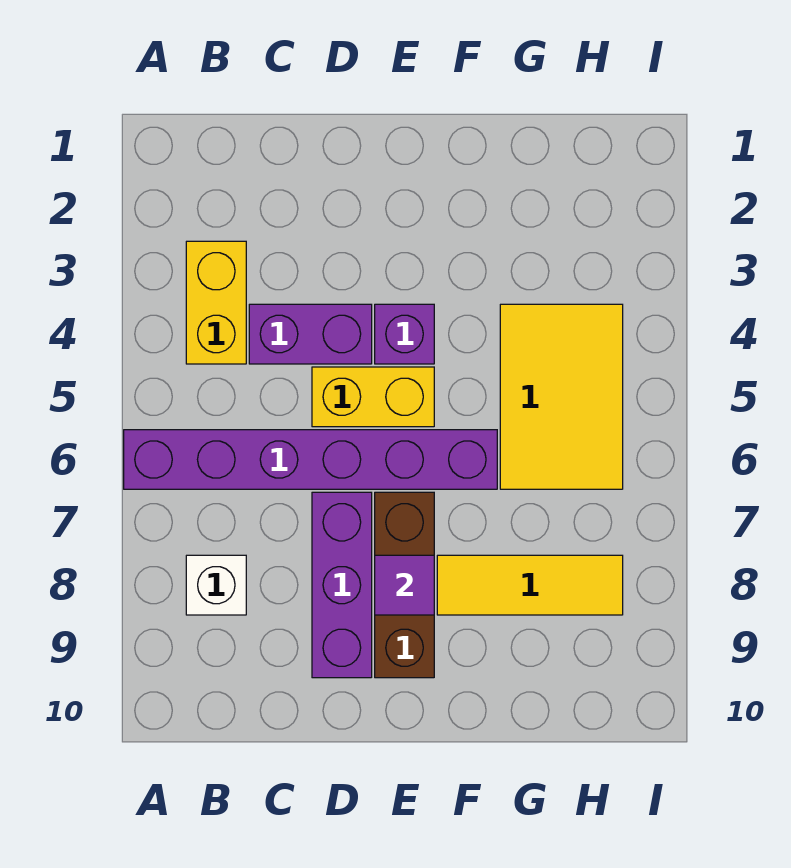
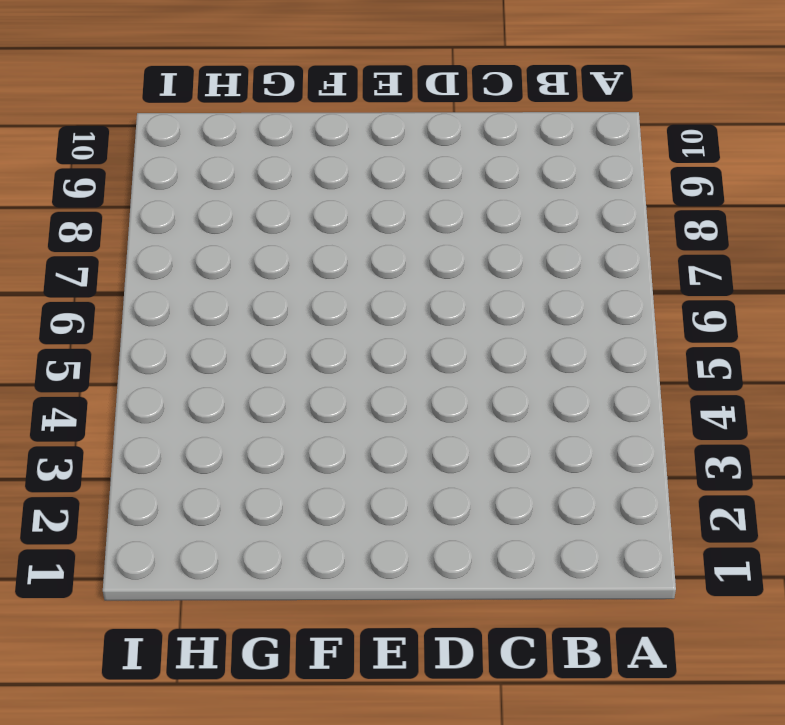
none -> purple 1x6 brick [124,430,497,489]
none -> yellow 1x2 brick [186,241,246,364]

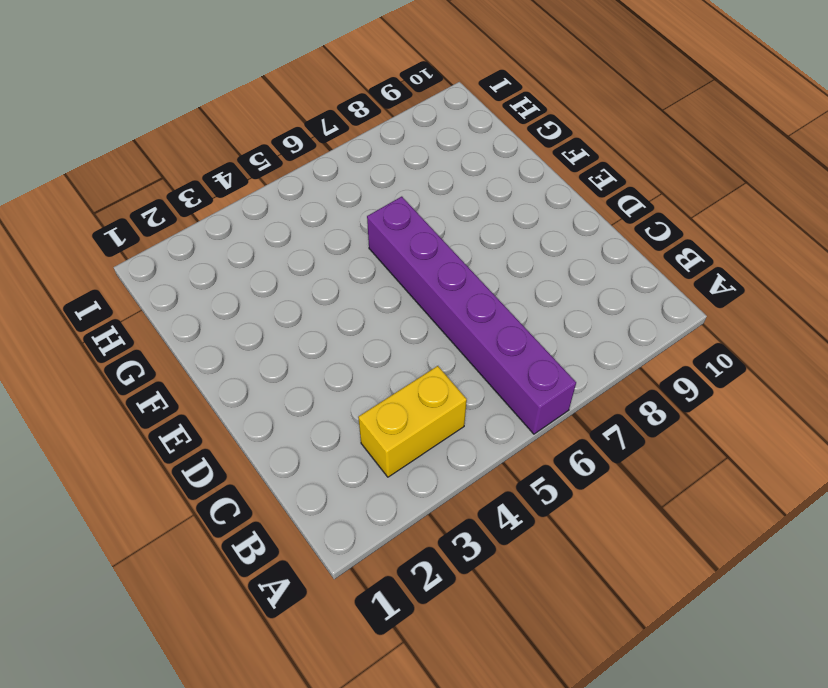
none -> white 1x1 brick [186,555,246,615]
none -> purple 1x2 brick [249,304,372,364]

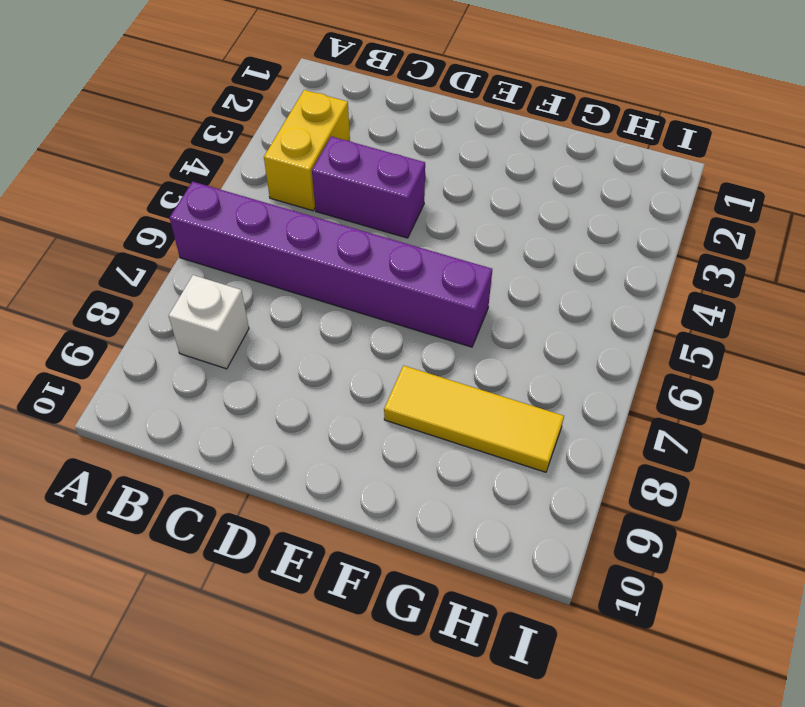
none -> yellow 1x2 brick [312,367,434,427]
none -> purple 1x3 brick [312,492,372,678]

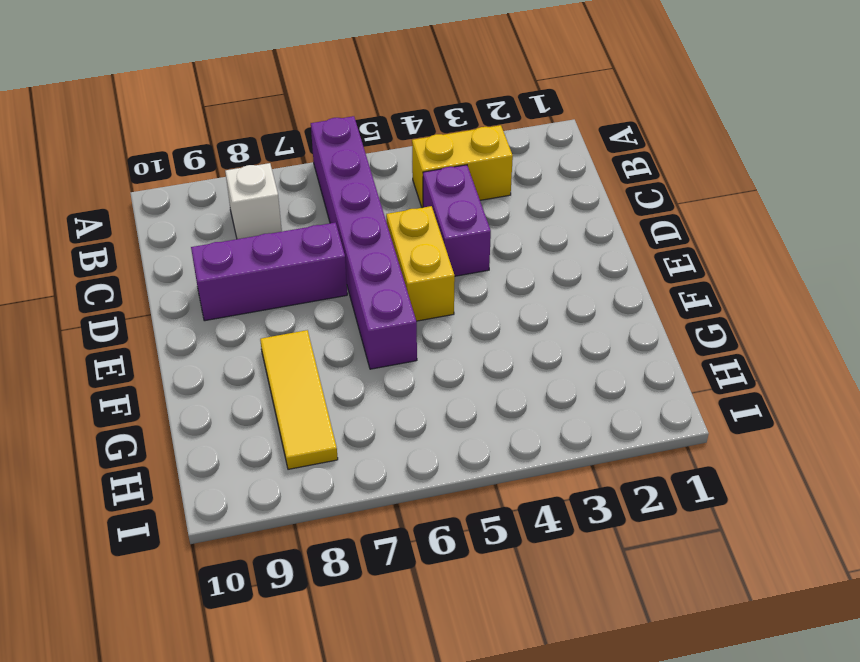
none -> purple 1x1 brick [375,304,434,364]
none -> brown 1x3 brick [375,492,434,678]

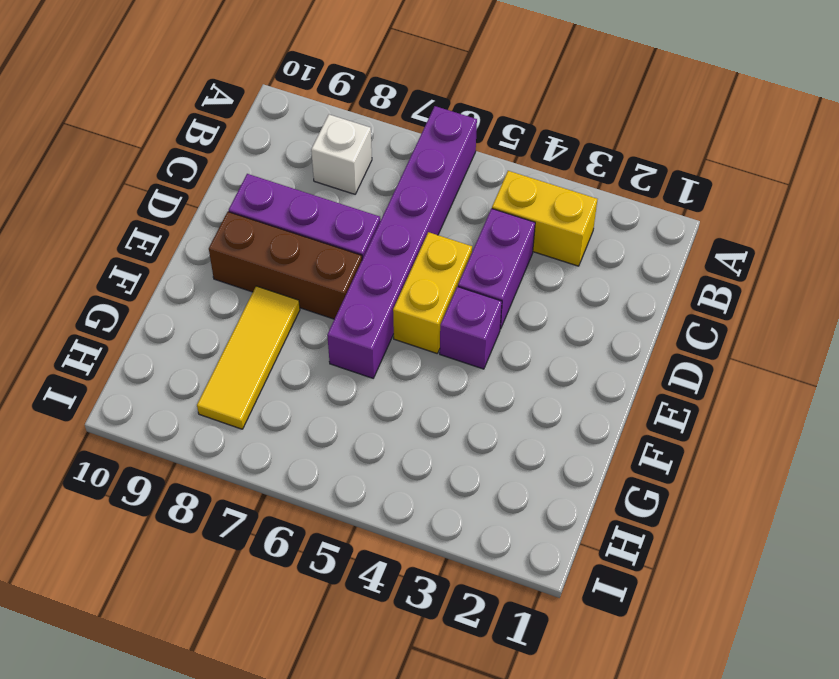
none -> yellow 2x3 tile [500,304,623,489]
none -> purple 1x1 tile [375,555,434,615]

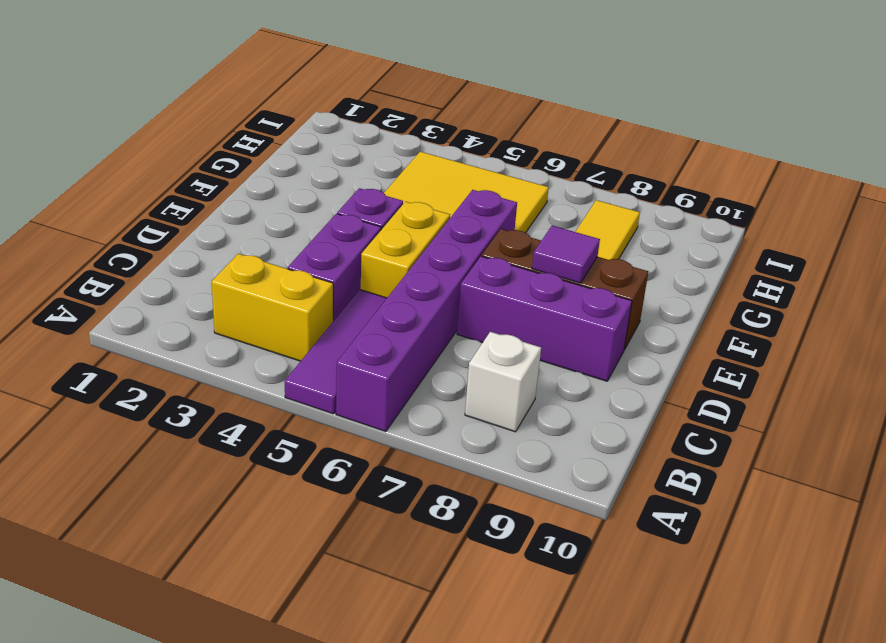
purple 1x3 tile [285,290,387,414] -> none

